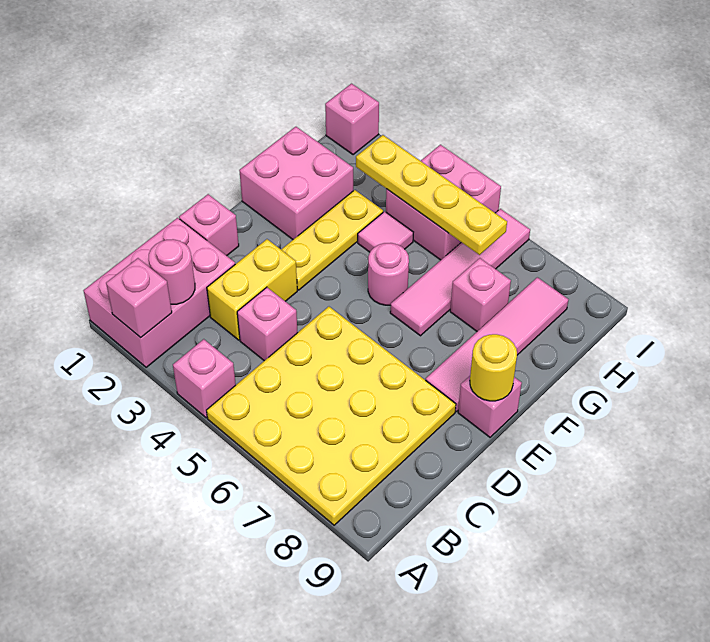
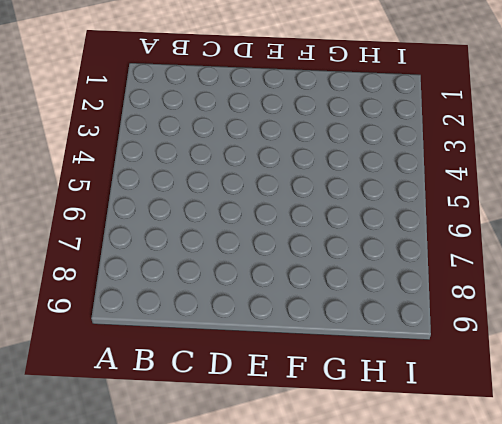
none -> pink 2x3 brick [84,218,235,367]
none -> pink 1x1 brick [173,339,236,418]
none -> yellow 4x4 plate [207,307,456,525]

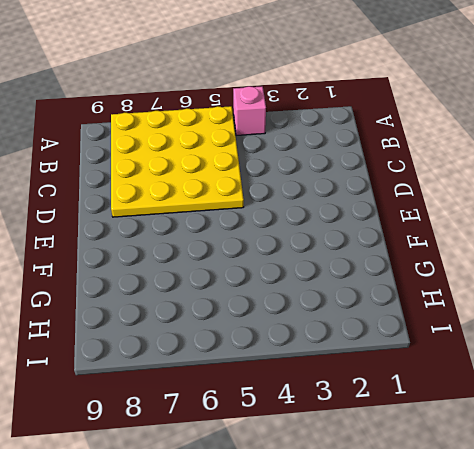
none -> pink 2x3 brick [84,218,235,367]
none -> yellow 1x2 brick [207,239,297,340]
none -> pink 1x1 brick [237,287,298,361]

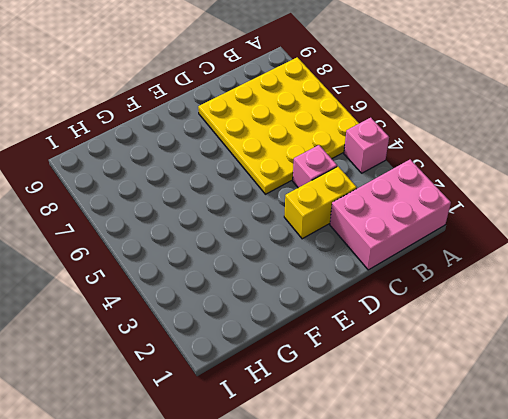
none -> pink 1x1 brick [179,194,239,256]
none -> yellow 1x3 plate [281,190,383,290]
none -> pink 1x4 tile [426,277,568,412]

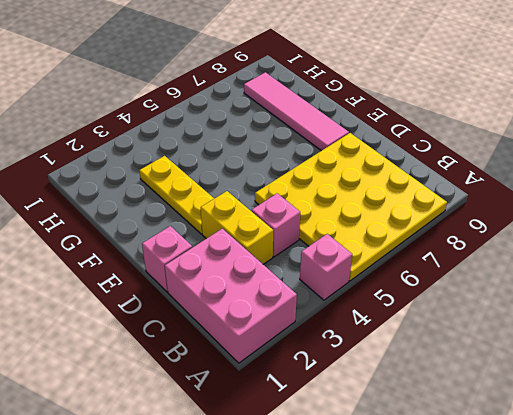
none -> pink 1x1 brick [458,376,522,437]
none -> pink 2x2 brick [239,127,353,239]
none -> pink 1x1 round brick [368,243,409,305]

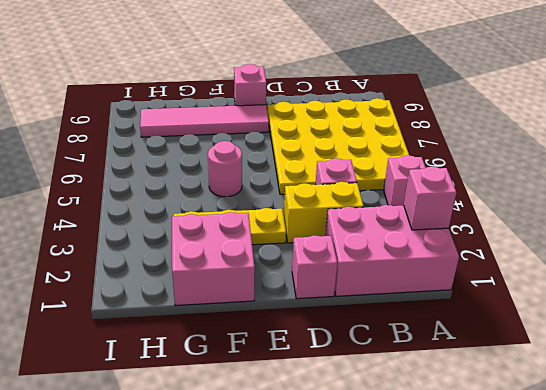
none -> pink 1x4 tile [390,209,530,336]
none -> pink 1x1 tile [358,211,413,252]
none -> pink 1x1 brick [450,258,511,331]

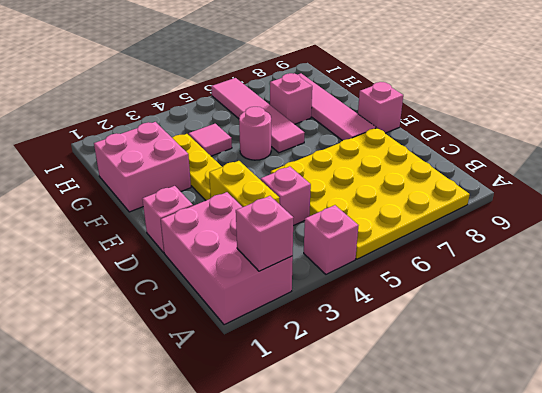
none -> pink 2x2 brick [386,145,501,260]
none -> pink 1x1 brick [325,84,379,155]
none -> pink 1x1 round brick [149,239,195,304]

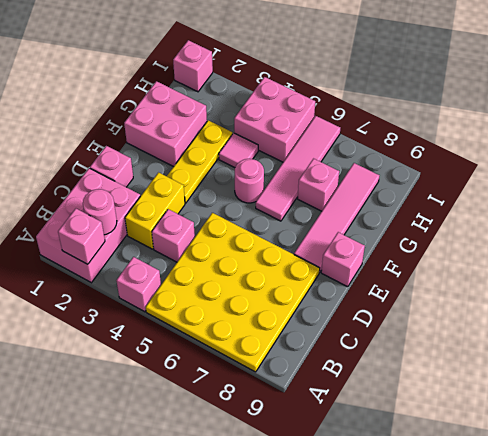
none -> yellow 1x1 round brick [470,334,517,401]
none -> yellow 1x4 plate [356,135,507,255]

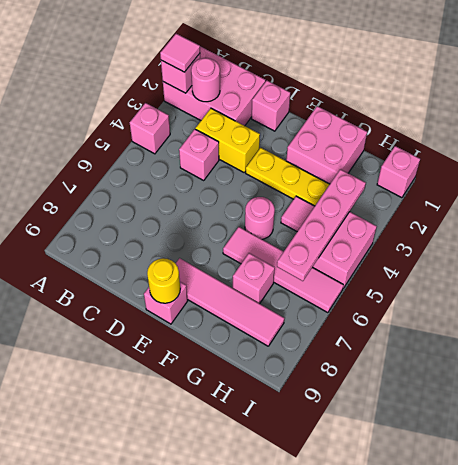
pink 1x1 tile [160,34,200,72] -> none
pink 1x4 plate [277,169,366,281] -> yellow 1x4 plate [356,135,507,255]
none -> yellow 4x4 plate [207,307,456,525]

